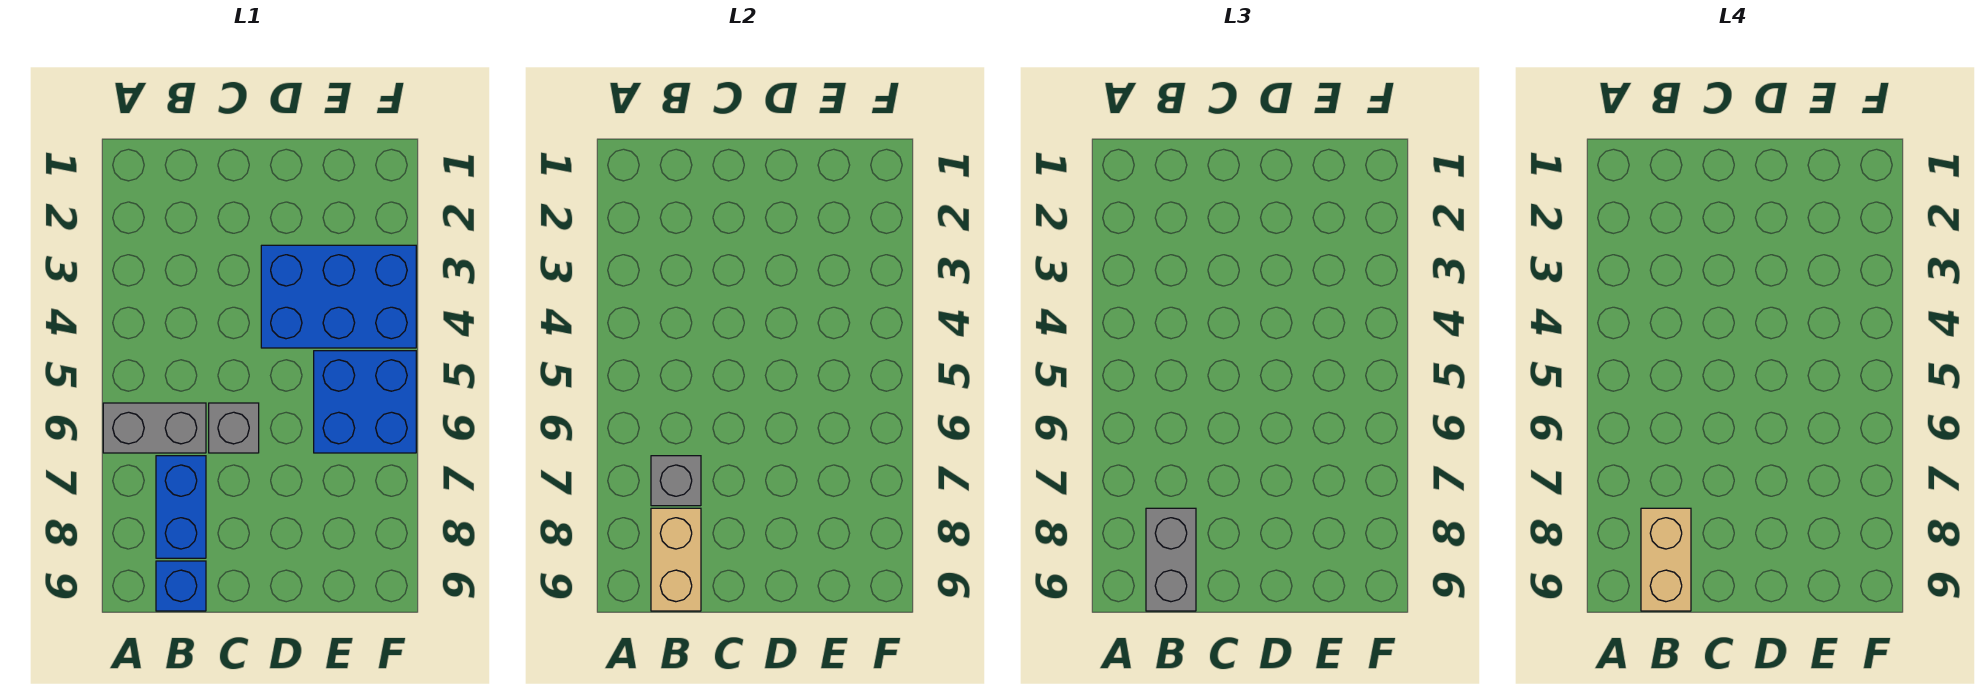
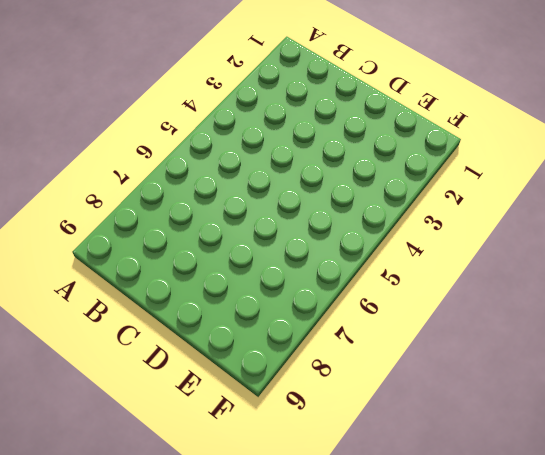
none -> grey 1x2 brick [103,403,206,453]
none -> blue 1x2 brick [156,456,206,558]

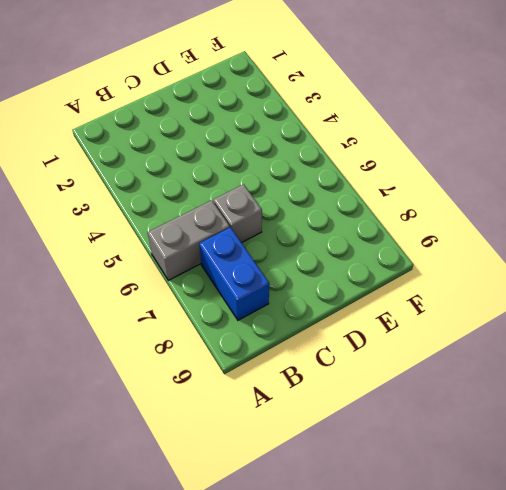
none -> blue 1x1 brick [156,561,206,611]
none -> blue 2x3 brick [261,245,416,348]

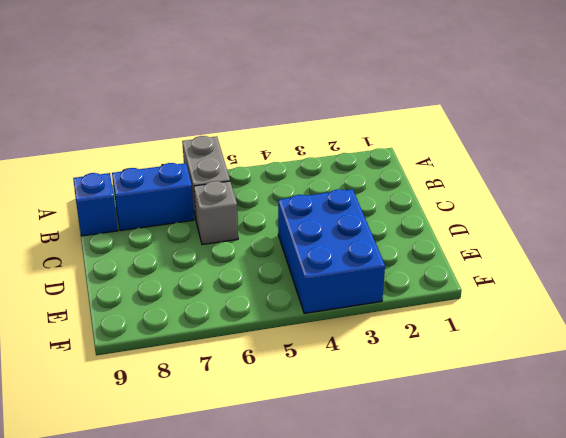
none -> blue 2x2 brick [314,351,416,453]
none -> grey 1x1 brick [651,456,701,506]

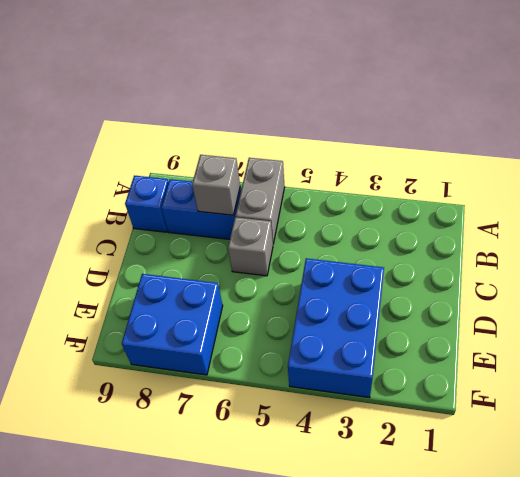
blue 2x2 brick [122,274,223,375] -> blue 2x2 brick moved to [314,351,416,453]
none -> tan 1x2 brick [651,508,701,611]
none -> grey 1x2 brick [1146,508,1196,611]

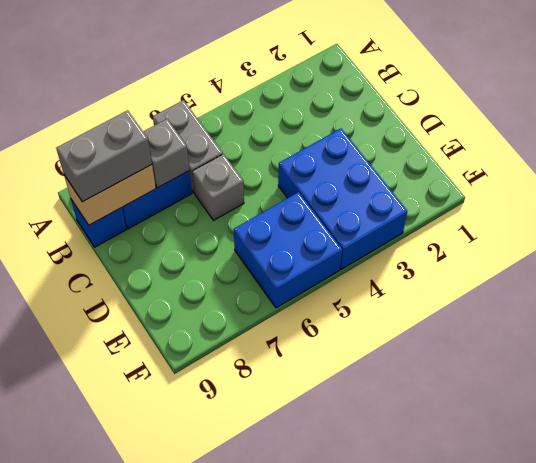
none -> tan 1x2 brick [1641,508,1691,611]

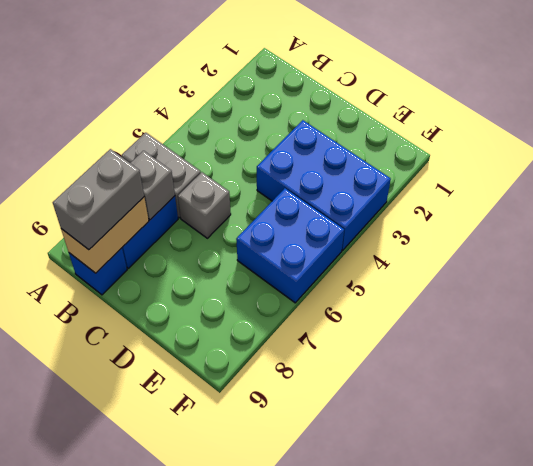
none -> tan 1x2 brick [1641,508,1691,611]

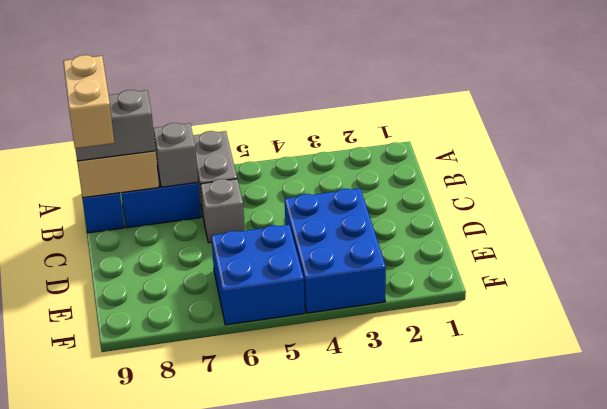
tan 1x2 brick [63,55,114,148] -> tan 1x2 brick turned to [1641,508,1691,611]

